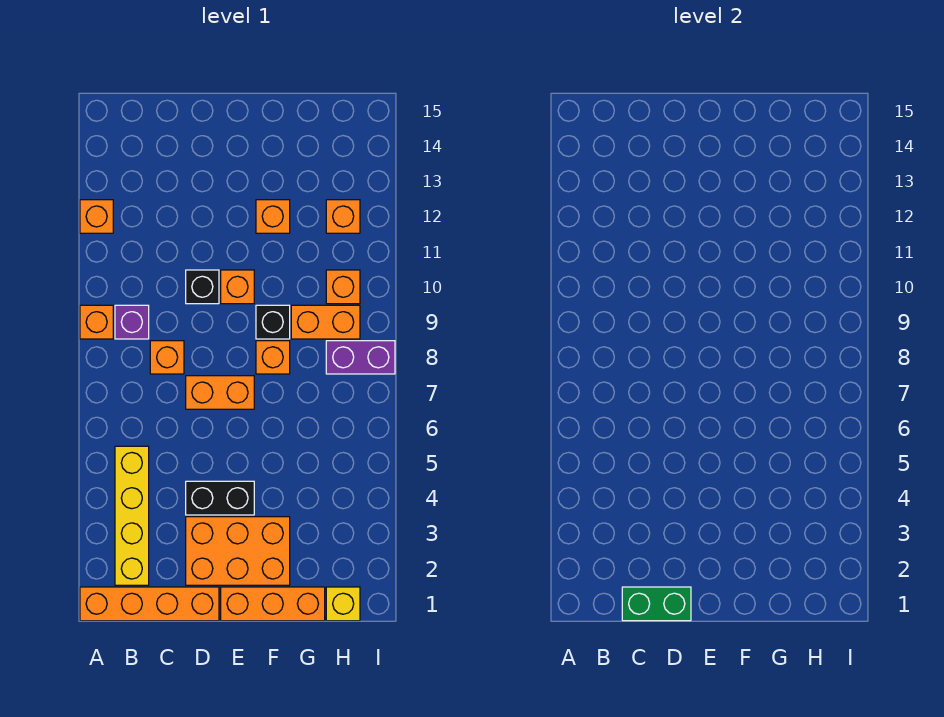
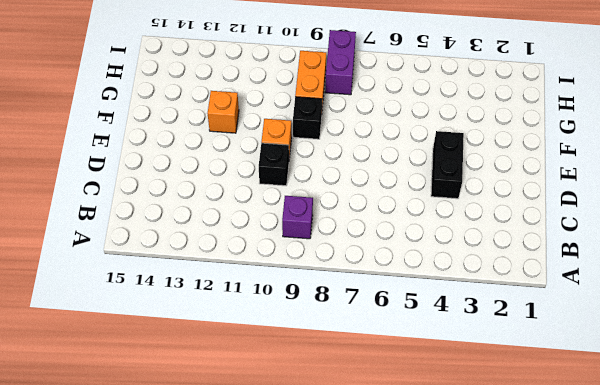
none -> orange 1x4 brick [80,587,219,621]
none -> orange 1x1 brick [80,305,113,339]
none -> orange 1x1 brick [80,200,113,233]

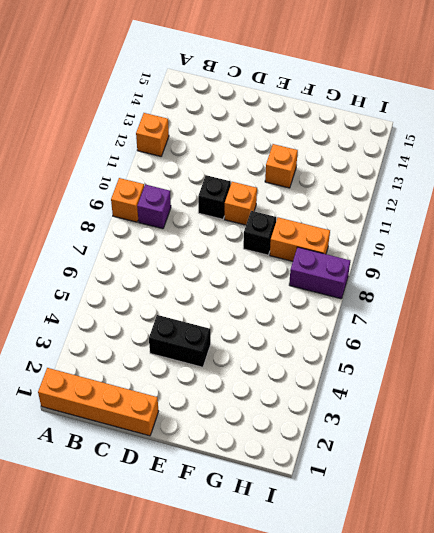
none -> yellow 1x4 brick [115,446,149,585]
none -> orange 1x1 brick [150,341,184,374]
none -> orange 2x3 brick [186,517,290,585]

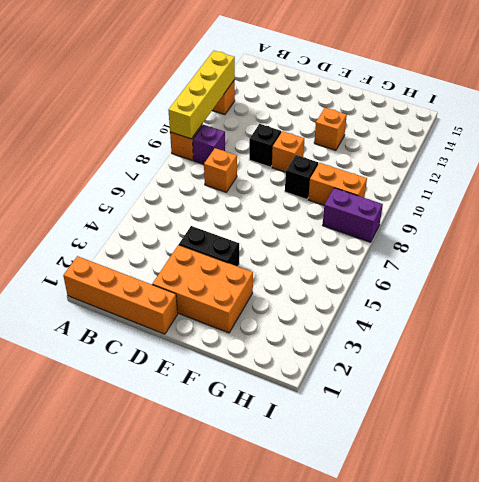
yellow 1x4 brick [168,51,235,139] -> yellow 1x4 brick moved to [115,446,149,585]
none -> orange 1x2 brick [186,376,254,409]
none -> orange 1x3 brick [221,587,325,621]
none -> orange 1x1 brick [256,341,290,374]

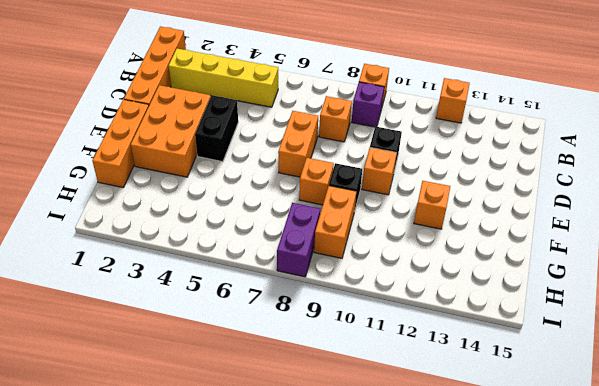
none -> yellow 1x1 brick [326,587,360,621]
none -> orange 1x1 brick [326,270,360,304]
none -> orange 1x1 brick [326,200,360,233]

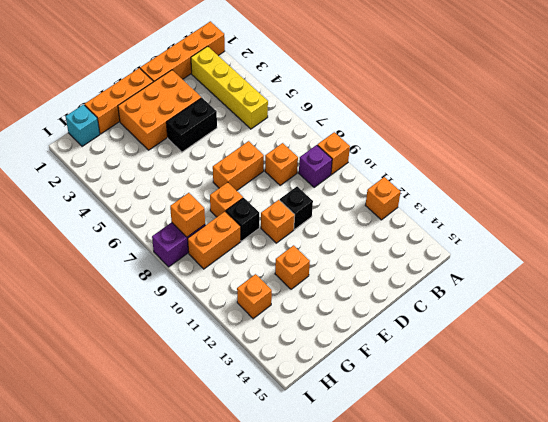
cyan 1x1 brick [66,105,100,146] -> yellow 1x1 brick [326,587,360,621]
orange 1x1 brick [170,193,205,237] -> orange 1x1 brick moved to [326,270,360,304]
none -> green 1x2 brick [622,587,691,621]

